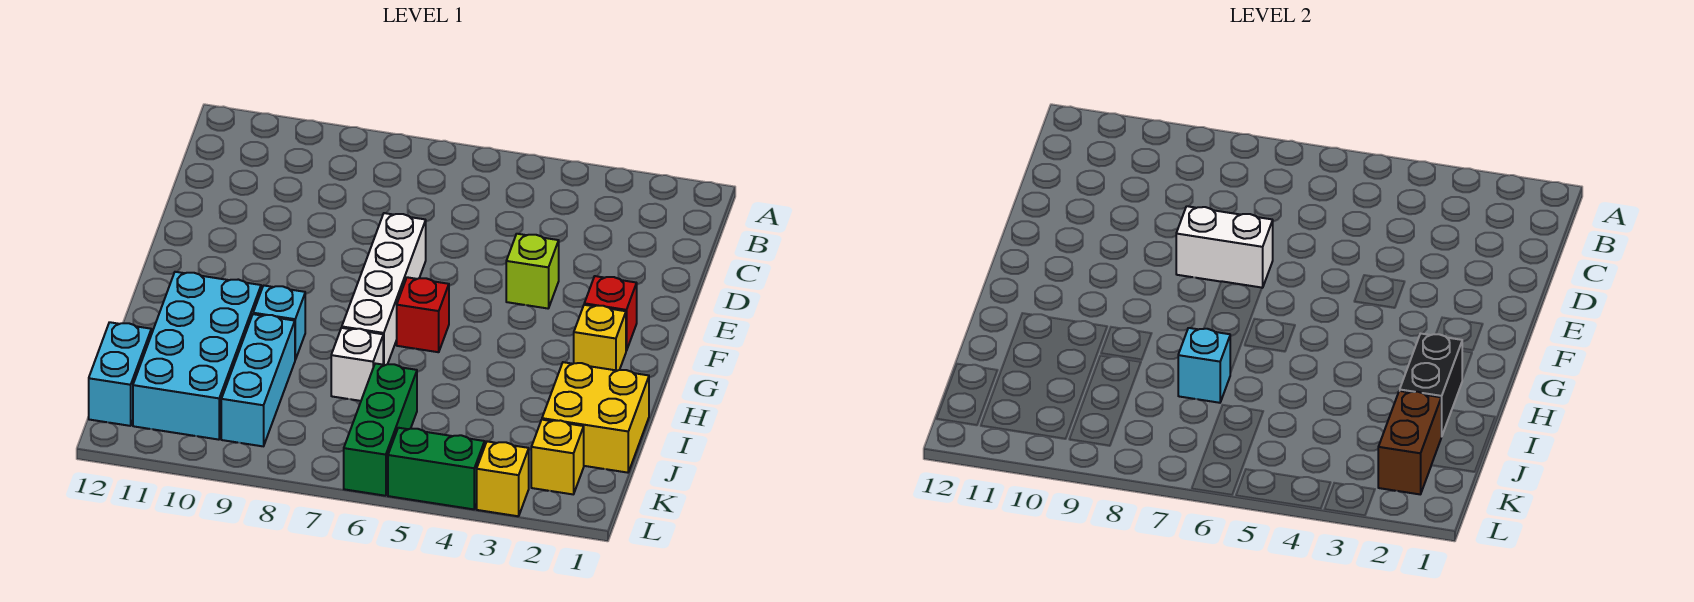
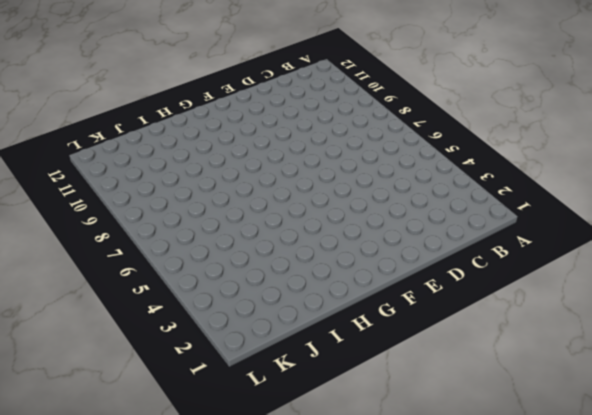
none -> lime 1x1 brick [506,234,559,308]
none -> white 1x4 brick [342,213,426,365]
none -> red 1x1 brick [584,276,637,351]

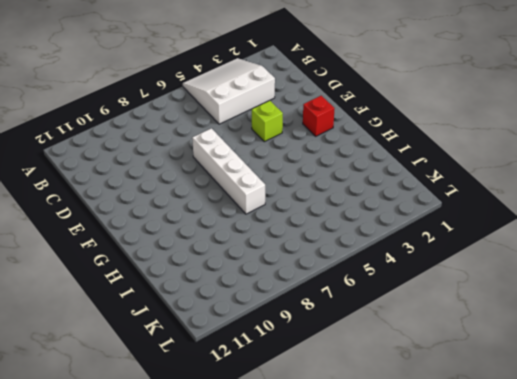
white 3x3 slope [183,58,275,124] -> none
none -> yellow 1x1 brick [574,305,626,371]
none -> red 1x1 brick [397,277,449,352]
none -> cyan 1x1 brick [253,285,305,360]

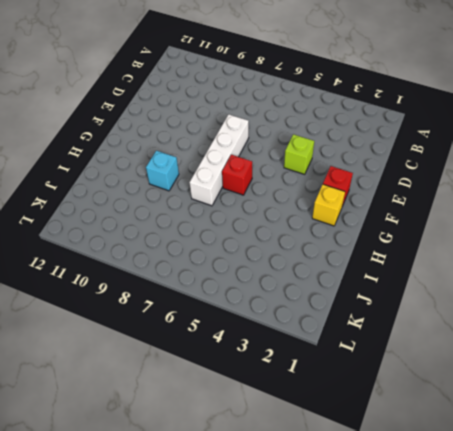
none -> cyan 2x4 brick [133,272,261,440]
none -> yellow 2x2 brick [542,362,649,473]
none -> white 1x1 brick [331,328,383,401]

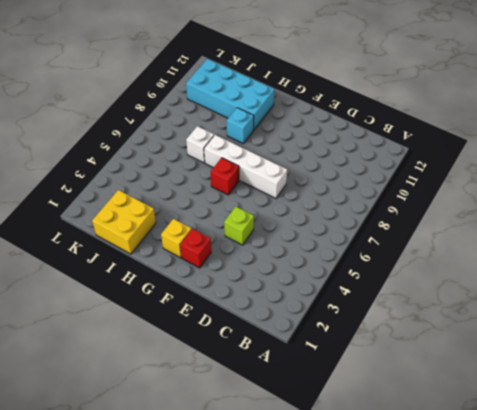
none -> cyan 1x3 brick [221,314,295,446]
none -> green 1x3 brick [344,363,417,496]
none -> cyan 1x2 brick [89,322,151,426]

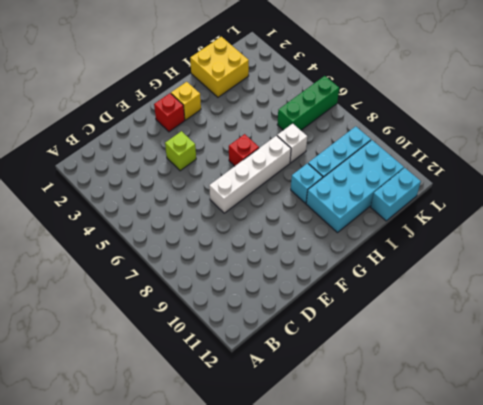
none -> yellow 1x1 brick [531,420,584,494]
none -> yellow 1x1 brick [477,441,529,516]
none -> green 1x2 brick [388,428,485,509]

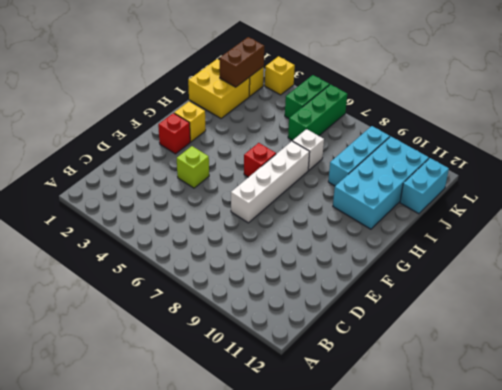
green 1x2 brick [285,75,330,118] -> green 1x2 brick turned to [388,428,485,509]
none -> cyan 1x1 brick [253,285,305,360]
none -> white 1x2 brick [1176,206,1273,288]
none -> black 1x2 brick [1400,334,1462,436]

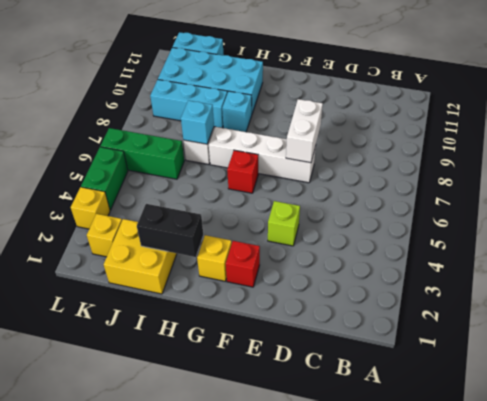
none -> brown 1x2 brick [1378,391,1442,494]

